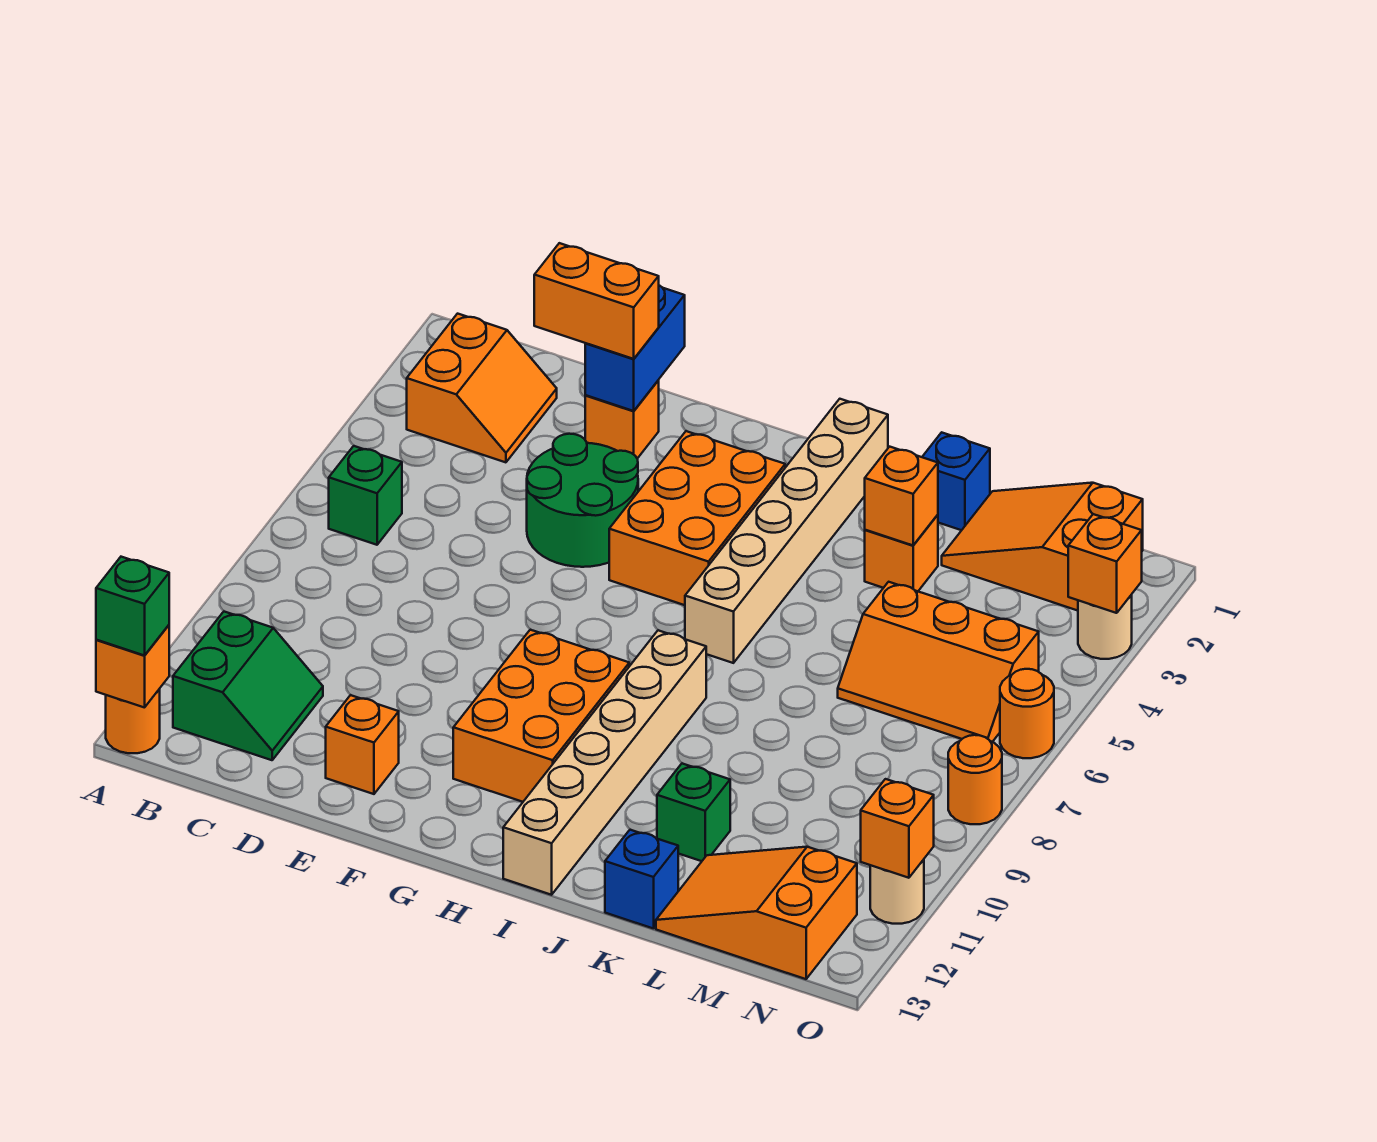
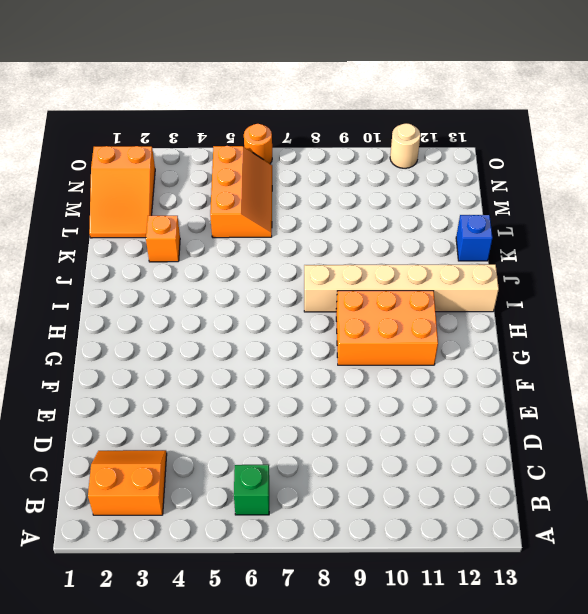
none -> orange 1x1 round brick [106,689,160,753]
none -> green 2x2 slope [173,612,323,760]
none -> orange 1x1 brick [585,381,659,459]

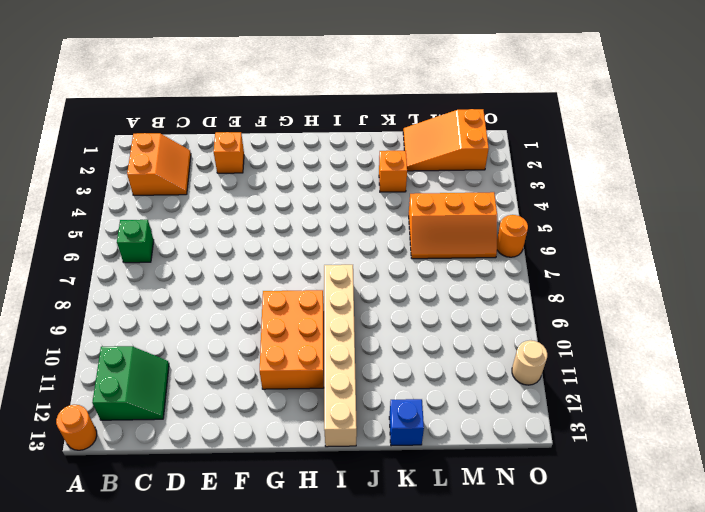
none -> green 2x2 round brick [527,434,638,567]
none -> orange 1x1 brick [326,695,399,794]
none -> orange 2x3 brick [609,431,785,605]

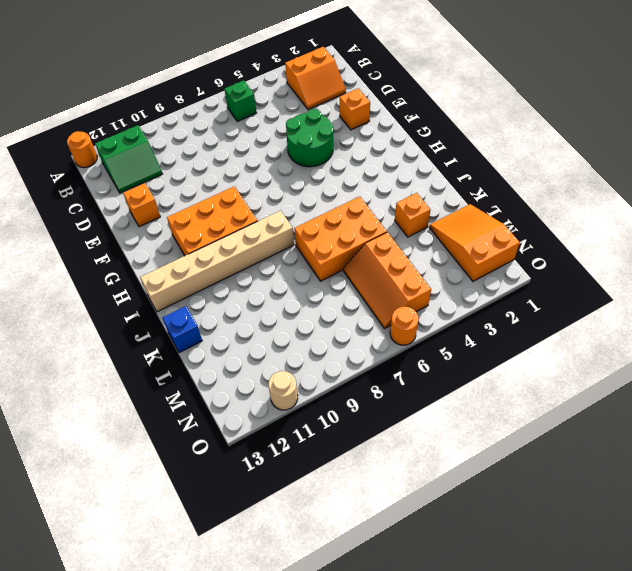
orange 2x3 brick [294,197,387,281] -> orange 2x3 brick moved to [609,431,785,605]
none -> tan 1x6 brick [685,399,888,663]
none -> blue 1x1 brick [922,432,990,530]
none -> green 1x1 brick [657,763,730,861]

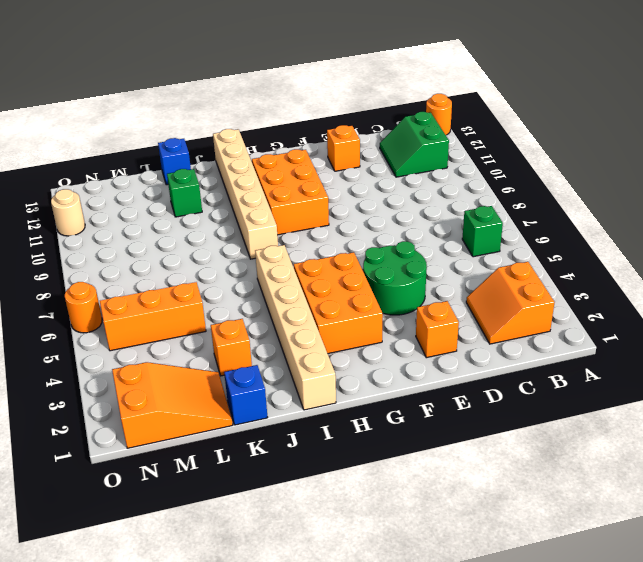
none -> orange 2x3 slope [656,847,857,979]
none -> tan 1x1 round brick [1078,595,1132,659]
none -> orange 1x1 round brick [948,735,1002,824]

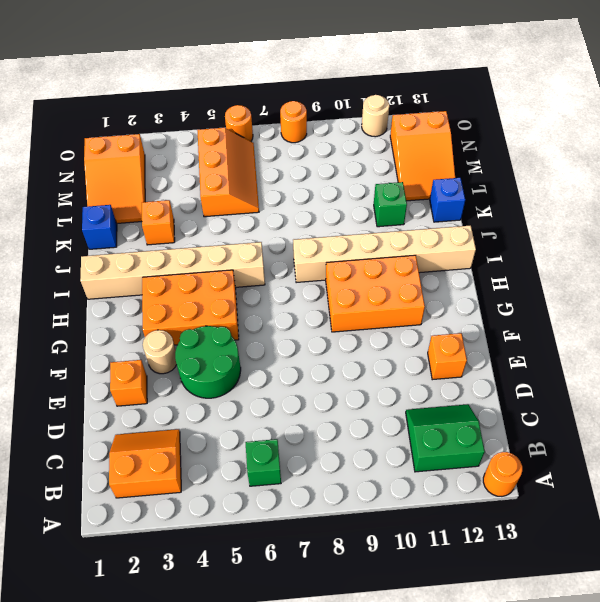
tan 1x1 round brick [143,330,177,374] -> tan 1x1 round brick moved to [1078,595,1132,659]
none -> orange 1x1 brick [96,625,169,708]
none -> blue 1x2 brick [585,285,685,411]
none -> orange 1x1 brick [865,447,938,545]

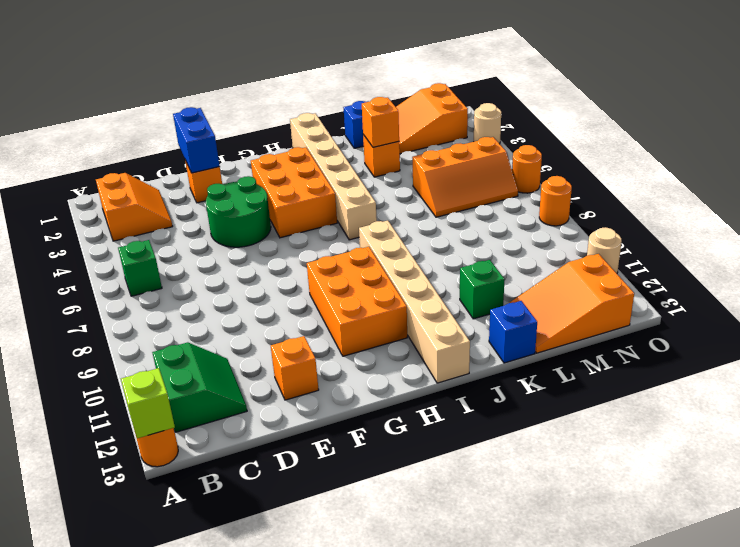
lime 1x1 brick [121,368,175,438] -> orange 1x1 brick [96,625,169,708]
none -> orange 1x1 brick [1068,514,1142,613]
none -> orange 1x1 brick [861,779,934,878]
none -> green 1x1 brick [96,557,169,655]

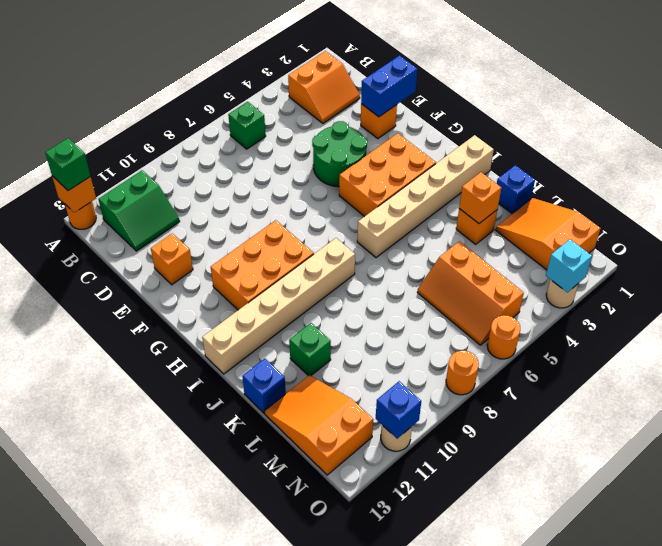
cyan 1x1 brick [546,239,592,292] -> orange 1x1 brick [1068,514,1142,613]
blue 1x1 brick [376,381,421,439] -> orange 1x1 brick [861,779,934,878]
none -> orange 1x2 brick [534,243,659,359]

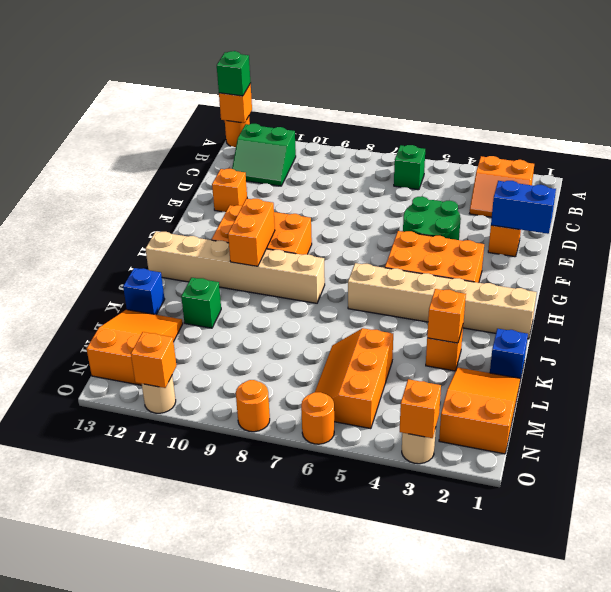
orange 1x2 brick [228,199,275,266] -> orange 1x2 brick moved to [534,243,659,359]

